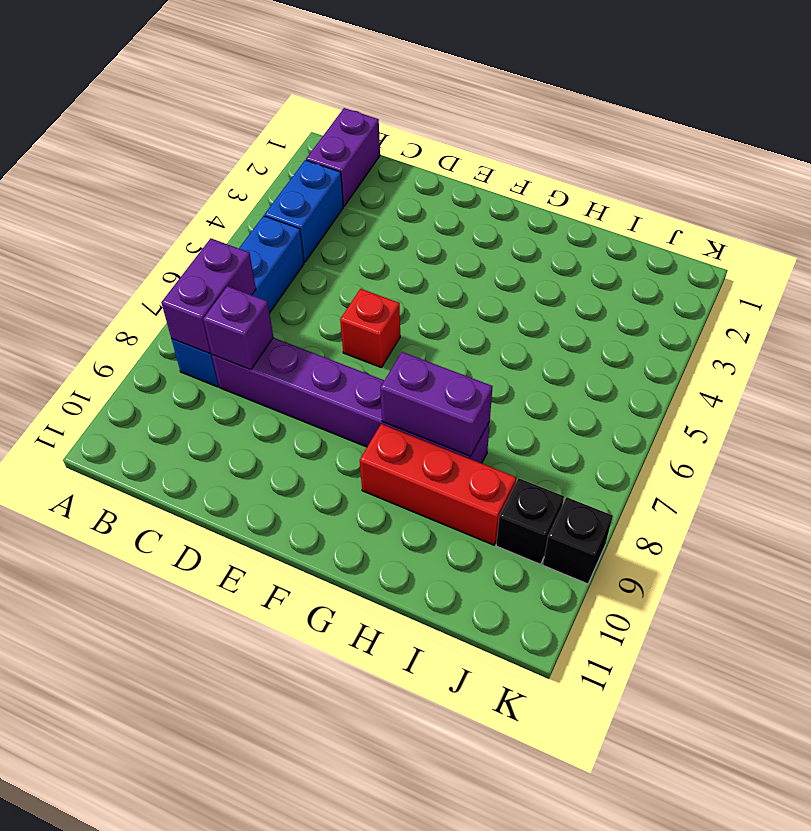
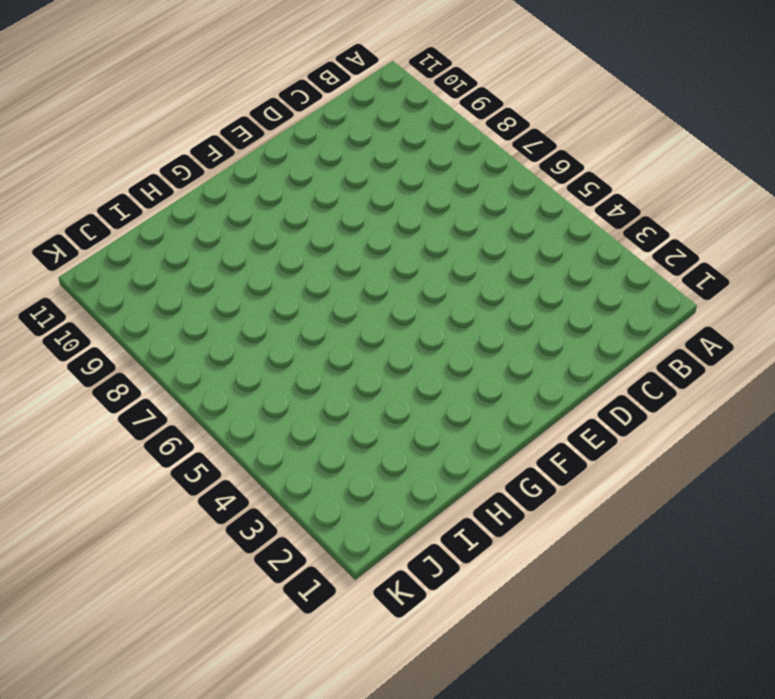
none -> purple 1x2 brick [306,108,380,206]
none -> blue 1x2 brick [265,160,343,262]

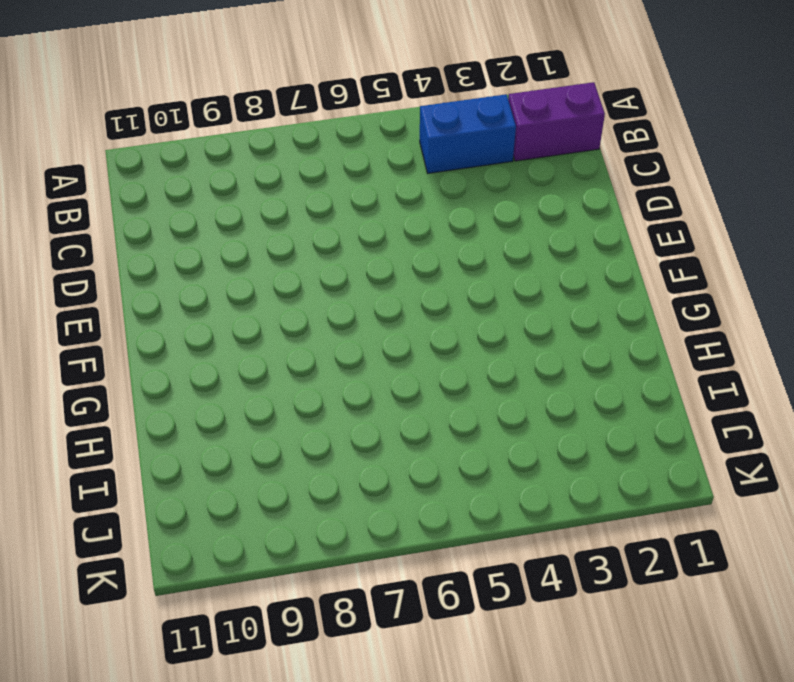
none -> blue 1x4 brick [172,216,304,387]
none -> purple 1x6 brick [212,338,490,463]

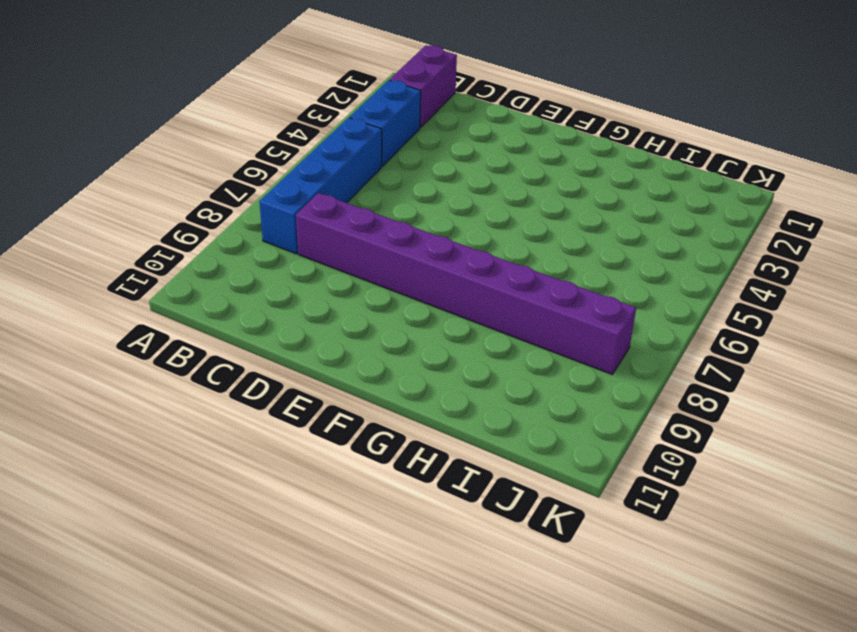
purple 1x8 brick [296,193,636,375] -> purple 1x6 brick [212,338,490,463]
none -> red 1x1 brick [340,289,400,367]
none -> red 1x3 brick [360,424,516,545]

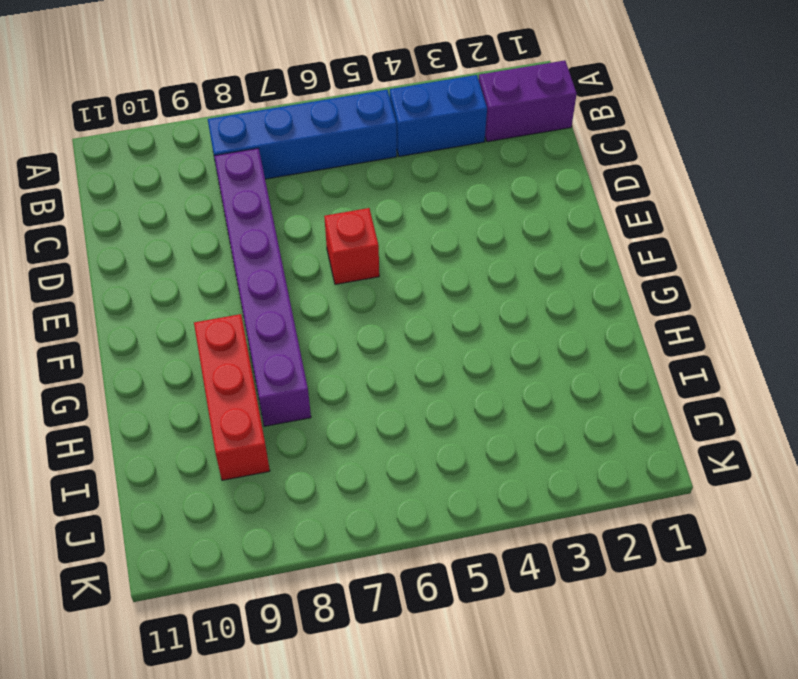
none -> black 1x1 brick [496,478,564,564]
none -> black 1x1 brick [543,497,613,584]

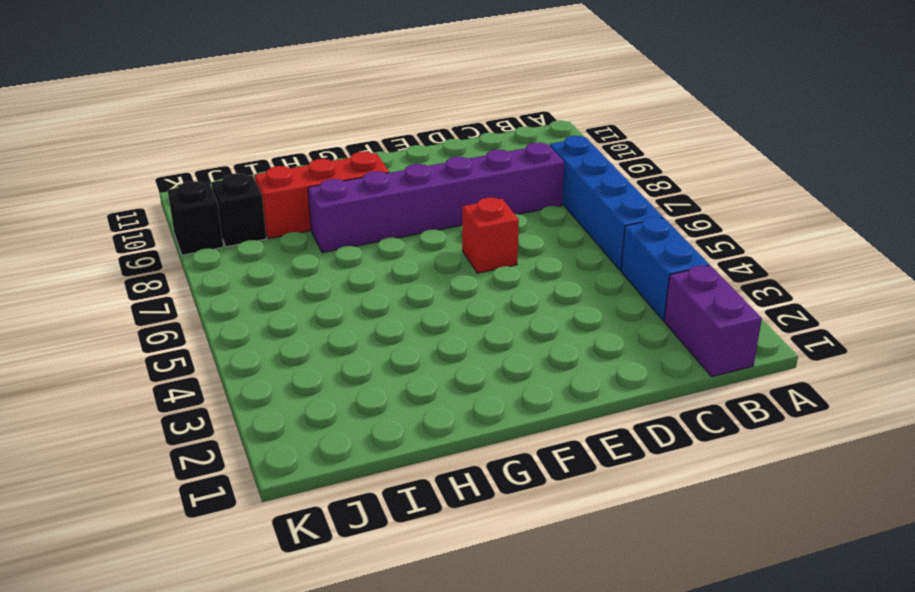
none -> purple 1x2 brick [161,238,256,353]
none -> purple 1x1 brick [203,286,273,370]

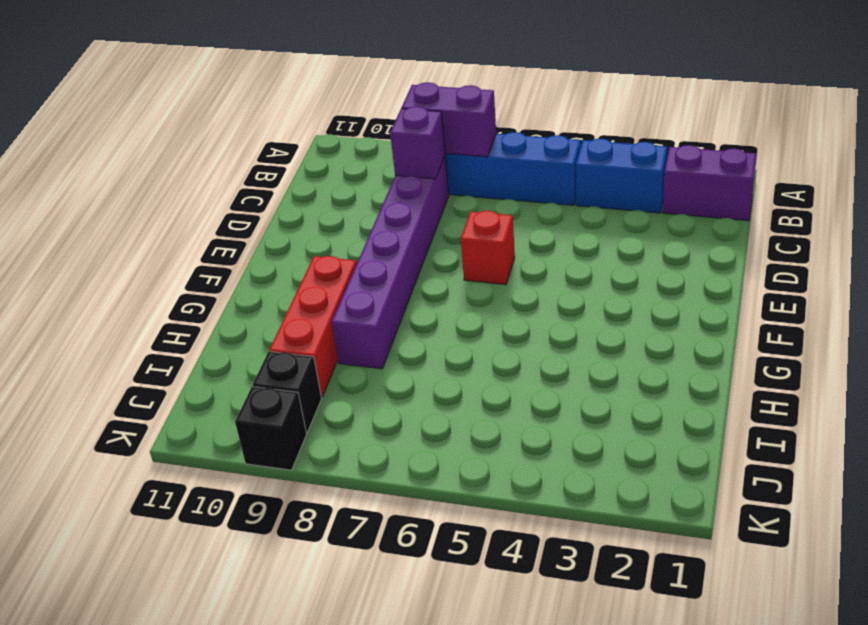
none -> purple 1x2 brick [380,352,493,457]

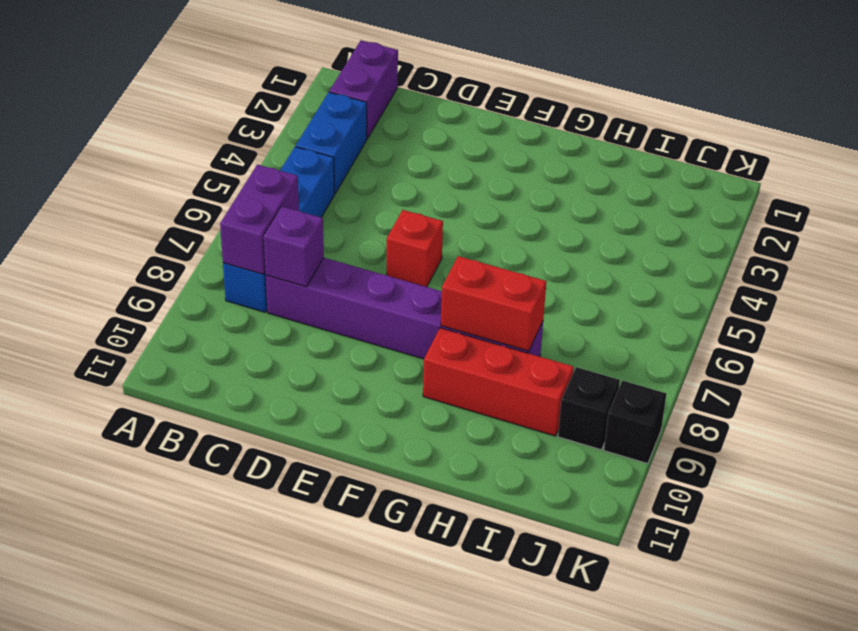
red 1x2 brick [441,256,547,351] -> purple 1x2 brick [380,352,493,457]

